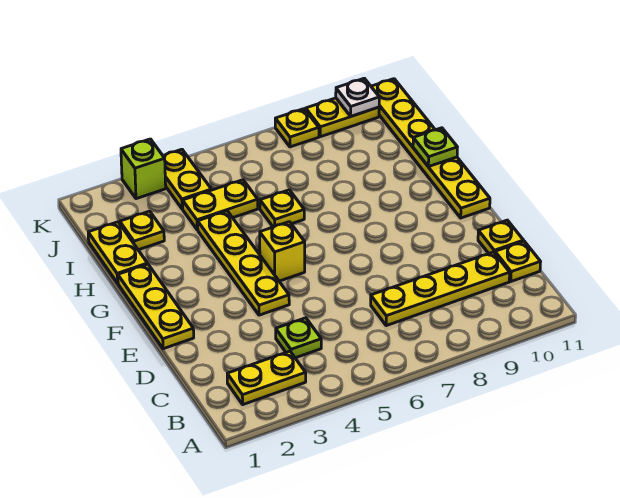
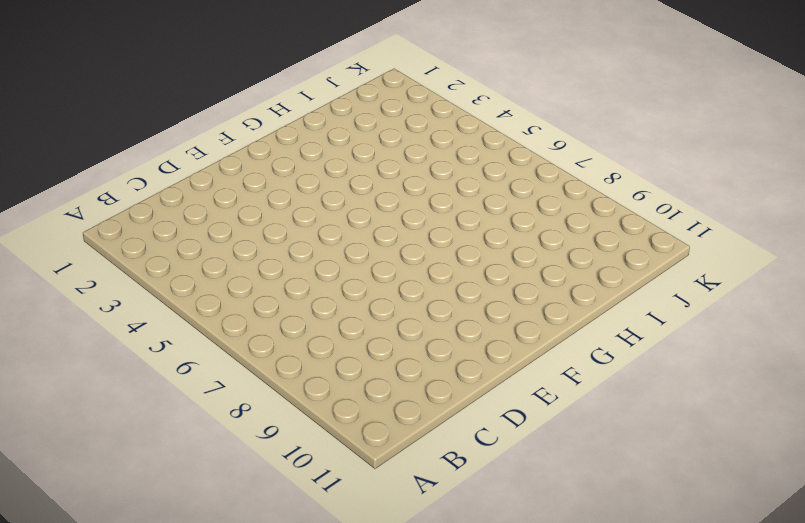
none -> yellow 1x2 plate [227,351,306,405]
none -> lime 1x1 plate [276,318,321,358]
none -> yellow 1x4 plate [371,252,510,326]

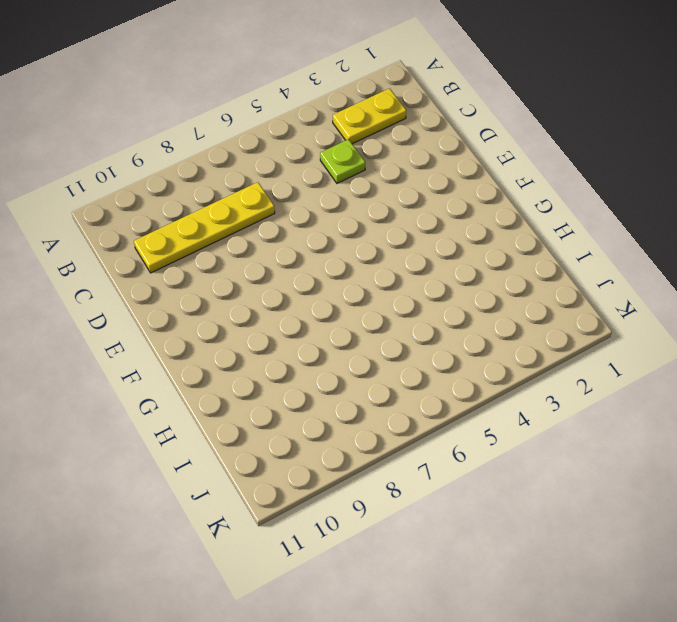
none -> yellow 1x1 plate [495,241,540,281]
none -> yellow 1x1 plate [478,220,524,253]
none -> yellow 1x3 plate [118,264,194,349]

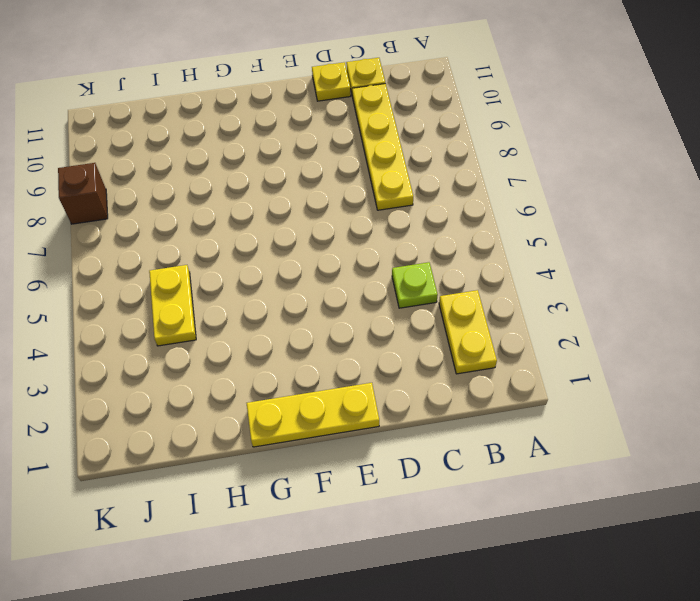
brown 1x1 brick [58,163,108,224] -> yellow 1x1 plate [275,109,319,147]
none -> yellow 1x4 plate [198,211,289,315]
none -> yellow 1x1 brick [260,222,305,281]
none -> yellow 1x6 plate [371,79,490,218]

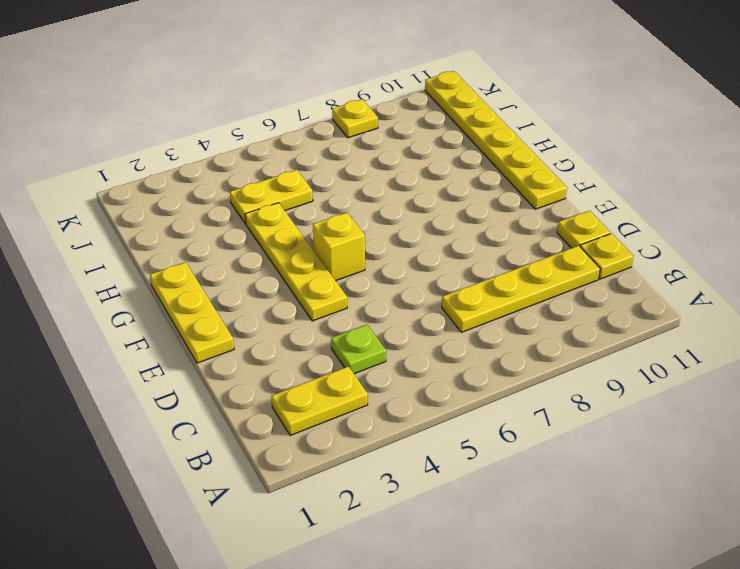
none -> yellow 1x2 plate [88,222,147,283]
none -> yellow 1x1 plate [260,190,304,227]
none -> yellow 1x1 plate [120,211,164,250]

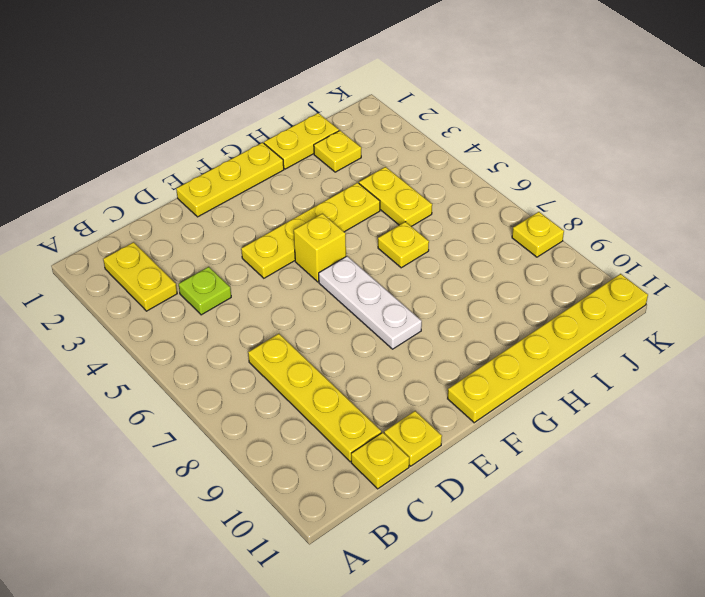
white 1x3 plate [319,256,422,349] -> none
none -> yellow 1x2 plate [163,149,211,209]
none -> lime 1x1 brick [121,139,166,199]
none -> yellow 1x2 plate [306,98,379,137]

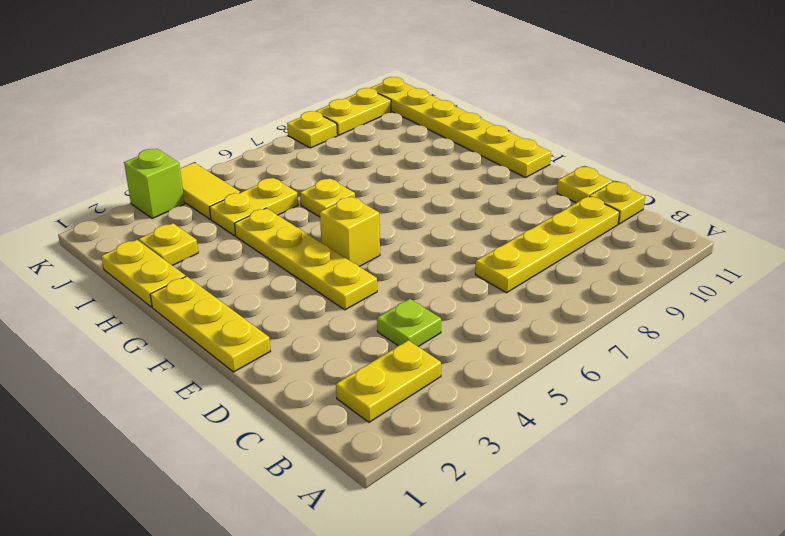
yellow 1x2 tile [180,163,240,219] -> yellow 1x2 plate [163,149,211,209]
none -> lime 1x1 plate [413,128,457,167]
none -> white 1x1 plate [336,78,379,116]

